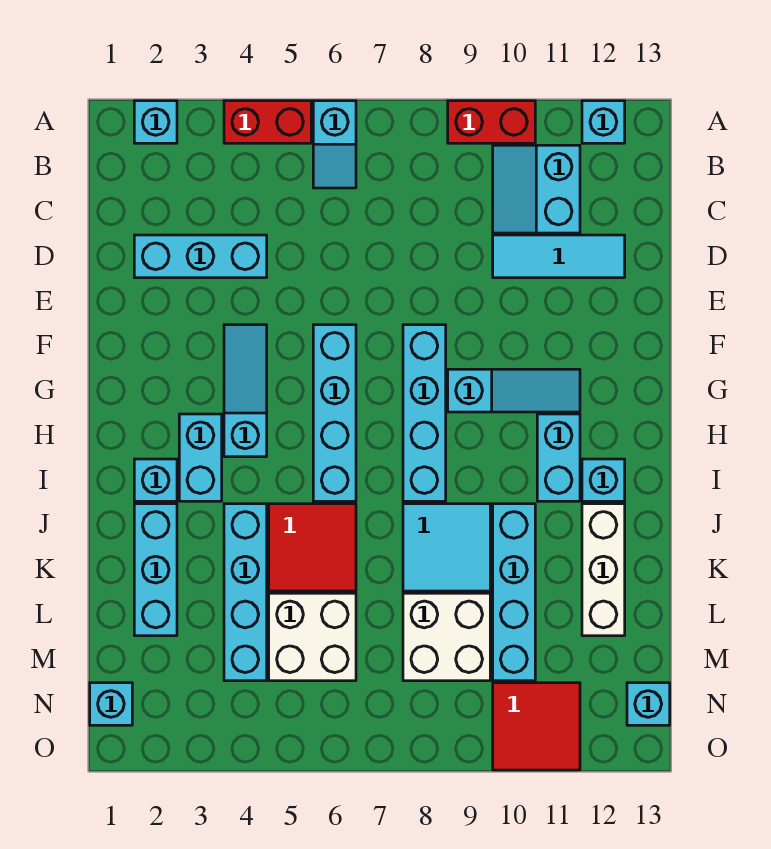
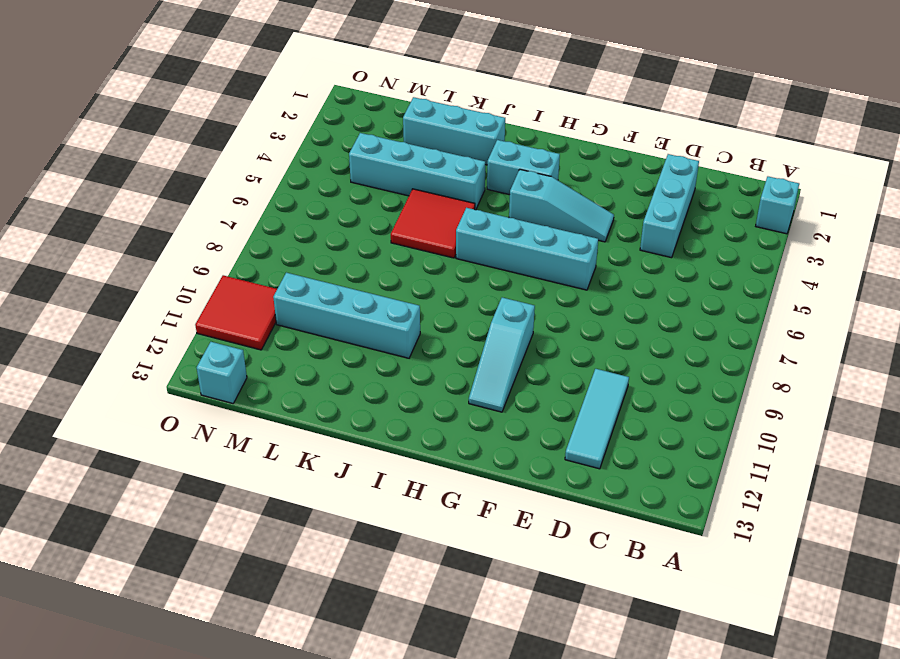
none -> red 1x2 brick [224,101,311,143]
none -> cyan 1x2 slope [313,101,356,188]
none -> red 1x2 brick [448,101,535,143]

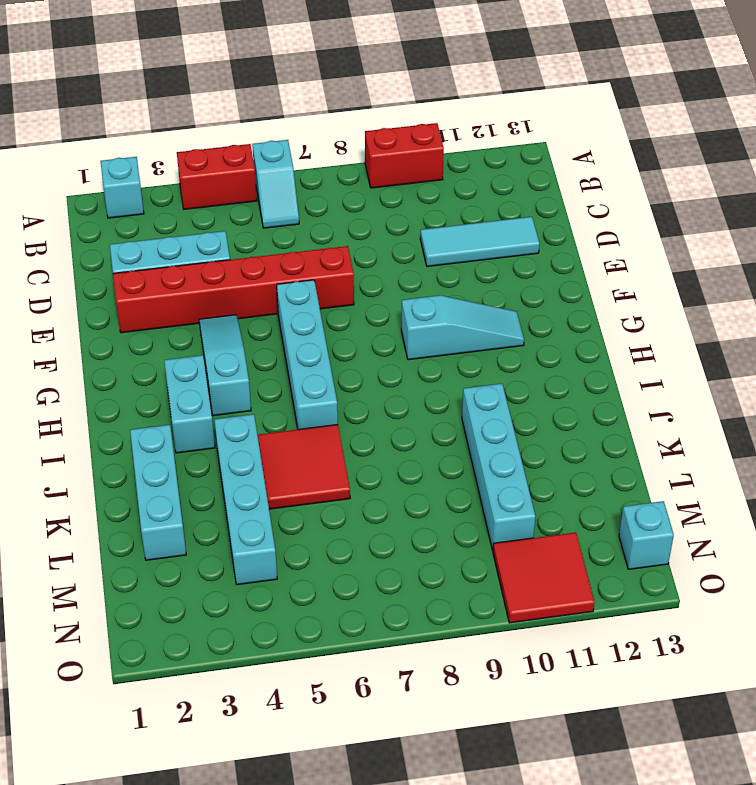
red 1x6 brick [113,246,354,333] -> none
none -> cyan 1x1 brick [582,101,625,143]
none -> cyan 2x2 slope [493,145,580,233]
none -> cyan 1x4 brick [403,325,446,501]

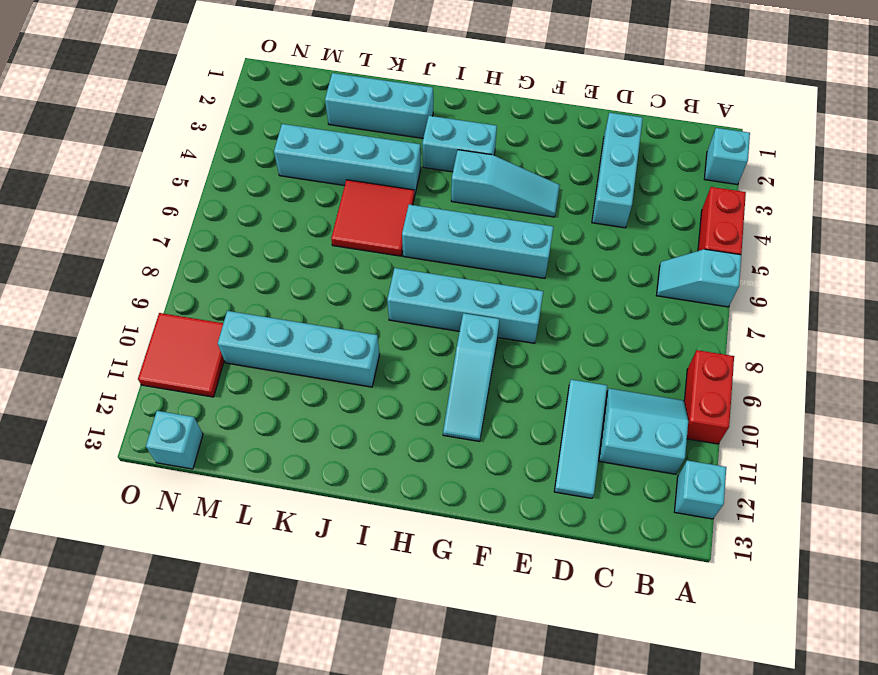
none -> cyan 1x2 brick [537,414,580,501]
none -> cyan 1x1 brick [134,459,177,501]
none -> cyan 1x1 brick [582,459,625,501]

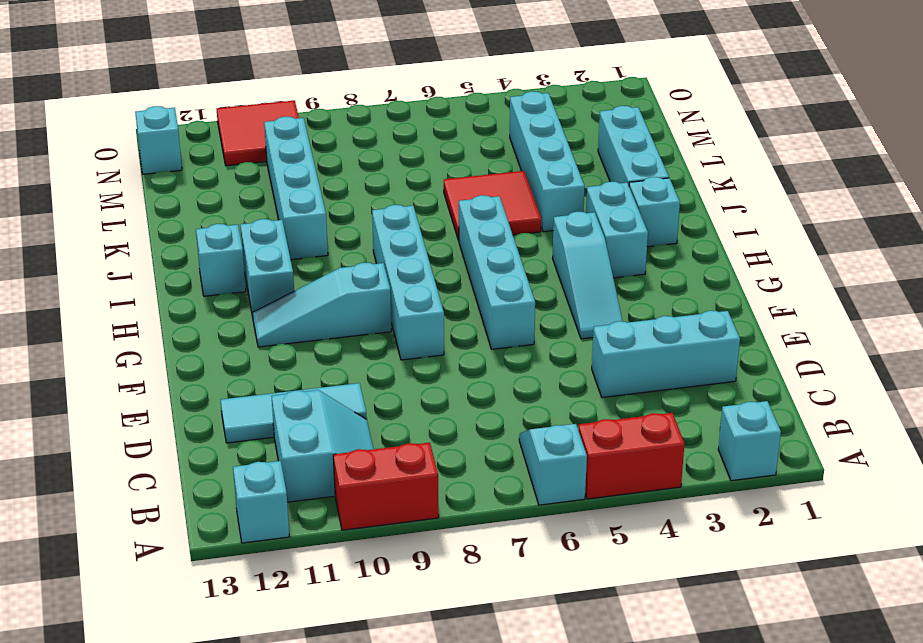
none -> cyan 2x2 tile [403,504,490,591]
none -> white 1x3 brick [582,504,625,636]
none -> white 2x2 brick [269,593,356,681]

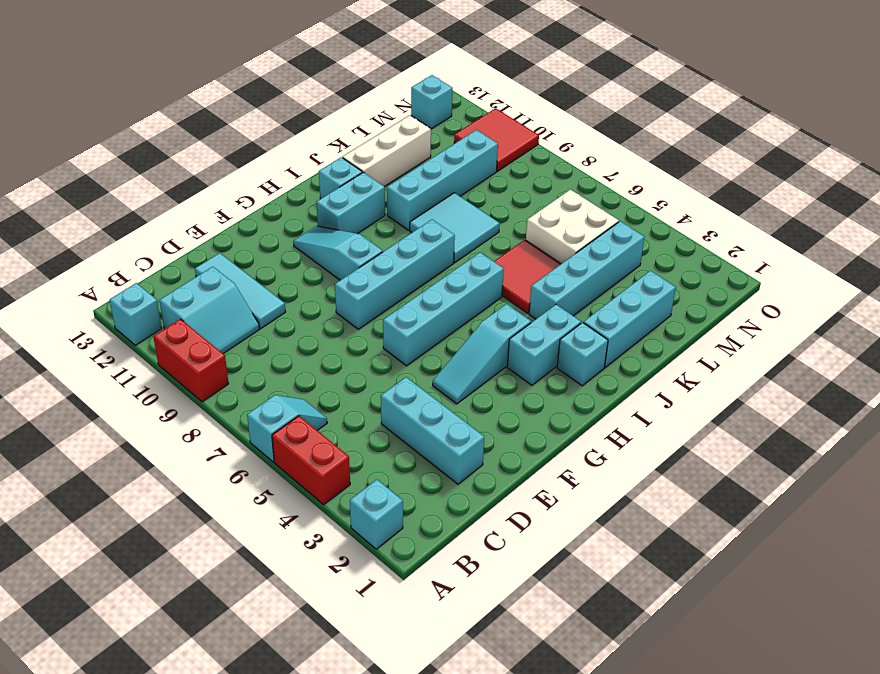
none -> white 2x2 brick [403,593,490,681]
none -> cyan 1x1 brick [90,683,132,725]

